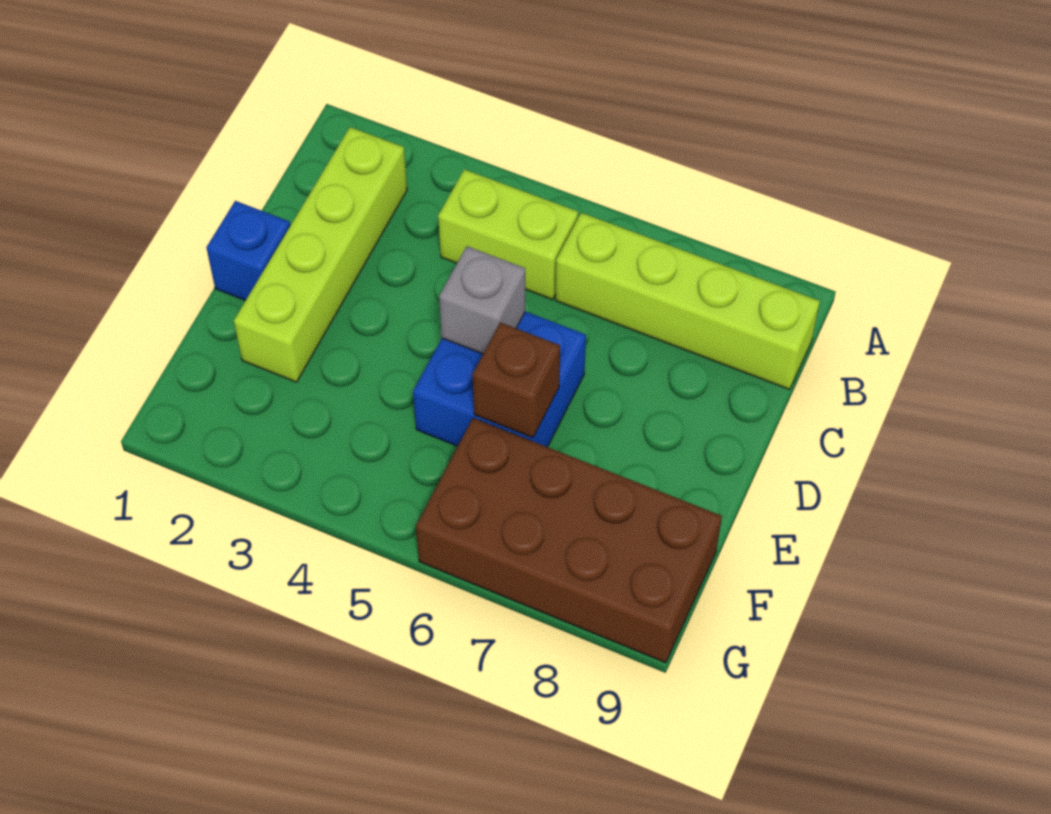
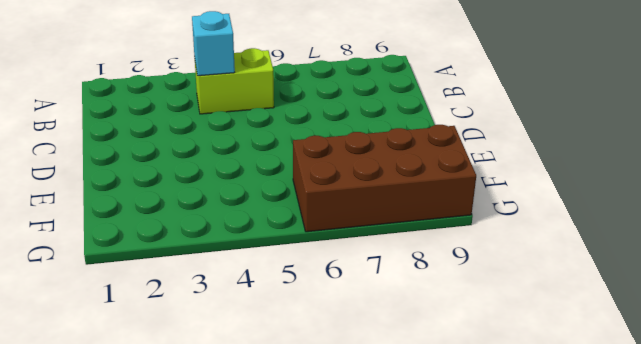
cyan 1x1 brick [192,11,235,76] -> none
none -> lime 1x4 brick [234,127,407,382]
none -> lime 1x4 brick [555,213,820,389]

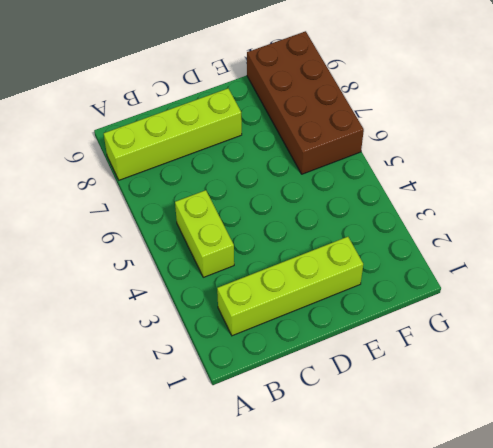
lime 1x4 brick [104,89,242,180] -> lime 1x4 brick turned to [555,213,820,389]
none -> blue 1x1 brick [206,201,290,301]
none -> blue 2x2 brick [413,311,586,447]

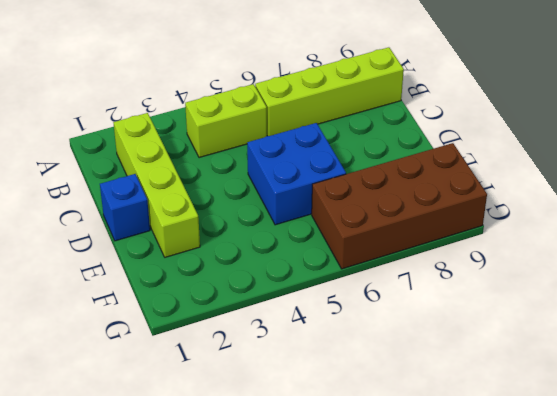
none -> grey 1x1 brick [439,246,525,354]
none -> brown 1x1 brick [473,322,560,438]

